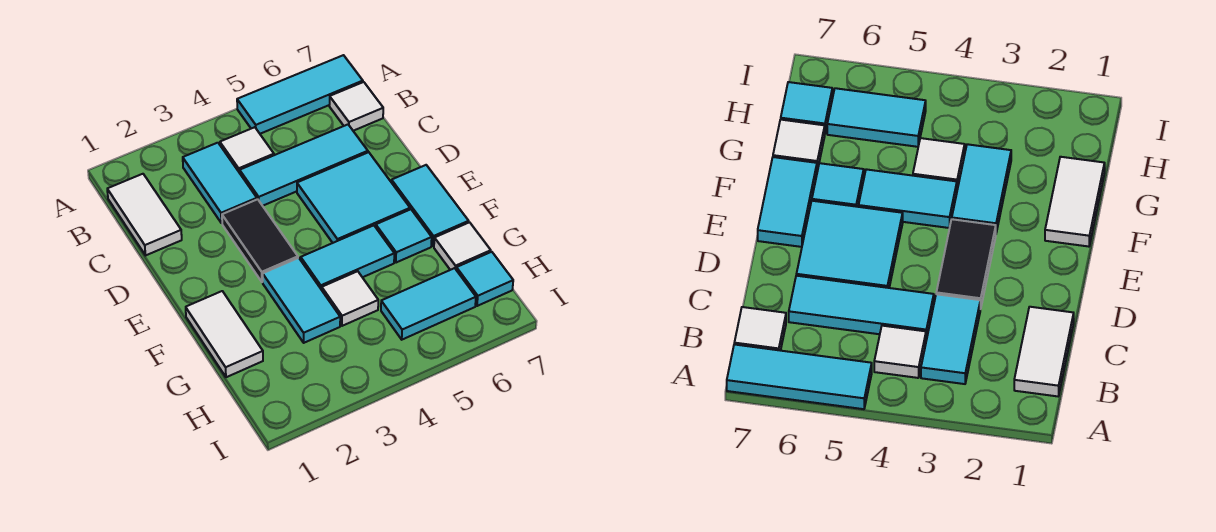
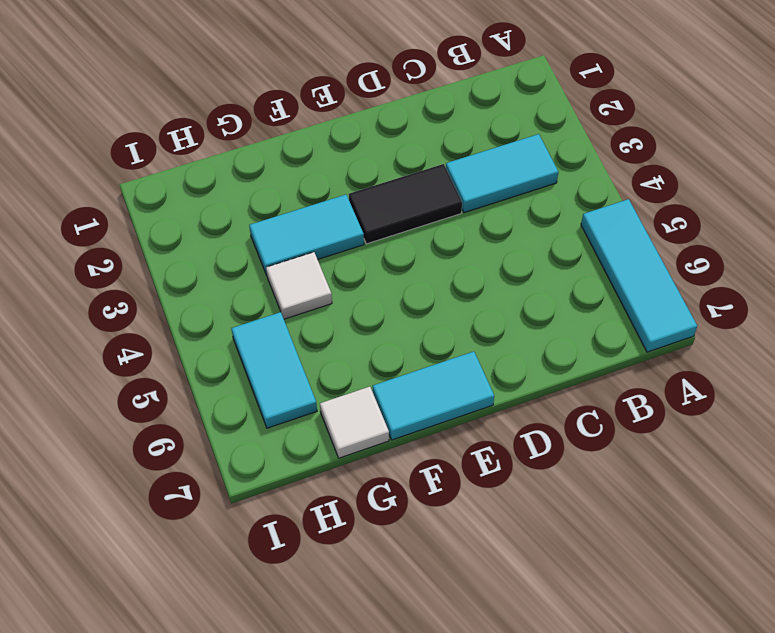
none -> white 1x2 tile [107,174,182,255]
none -> white 1x1 tile [220,127,274,173]
none -> white 1x1 tile [329,82,383,131]

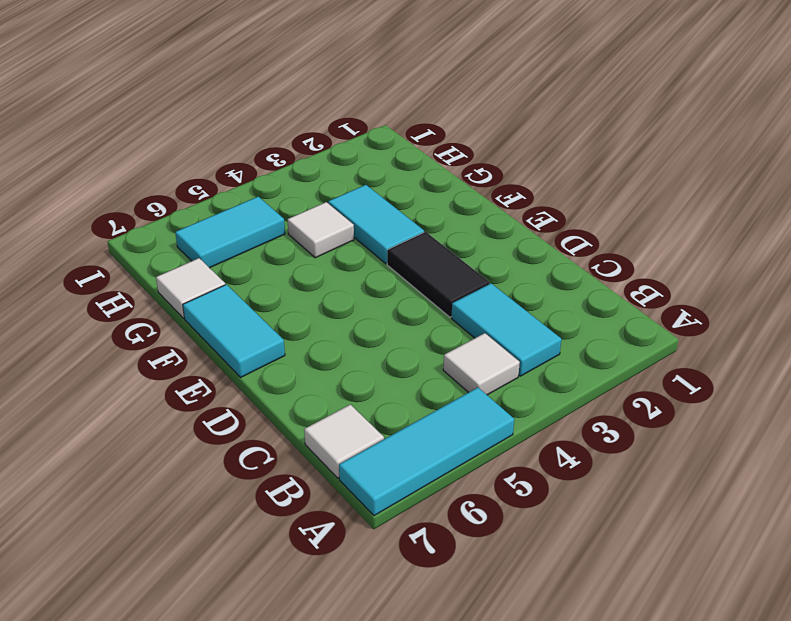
none -> white 1x2 tile [107,174,182,255]
none -> cyan 1x3 tile [240,125,368,206]
none -> cyan 2x2 tile [297,152,410,243]

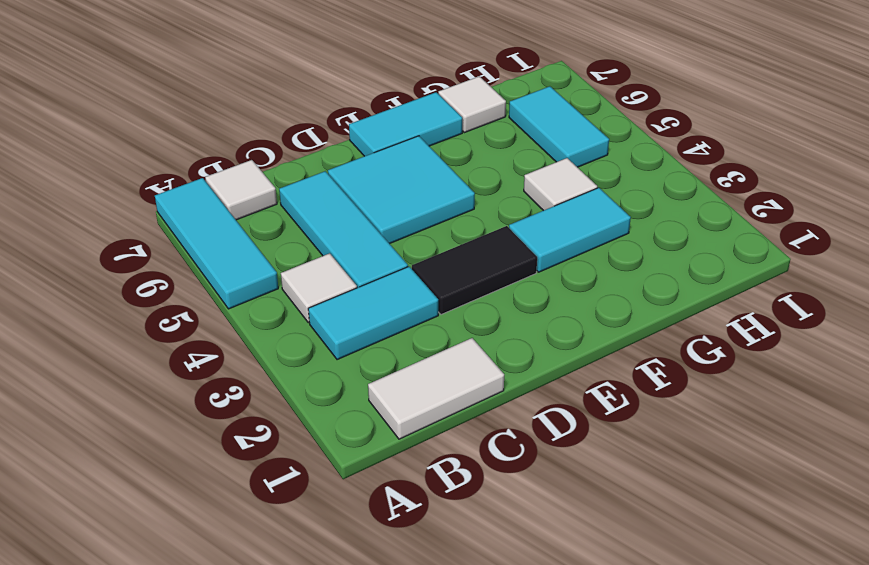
none -> white 1x2 tile [186,291,263,377]
none -> cyan 1x2 tile [301,225,394,290]
none -> cyan 1x1 tile [376,209,432,263]

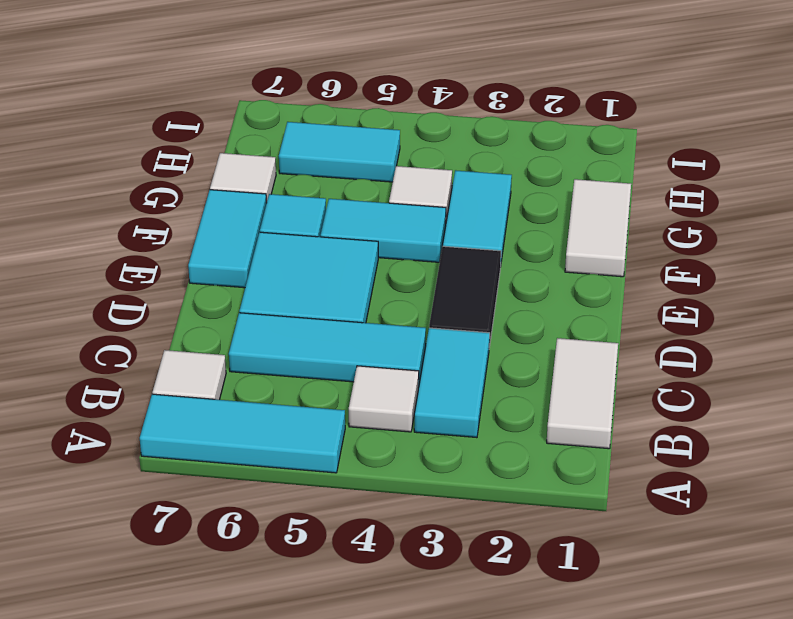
none -> cyan 1x1 tile [456,252,513,306]

